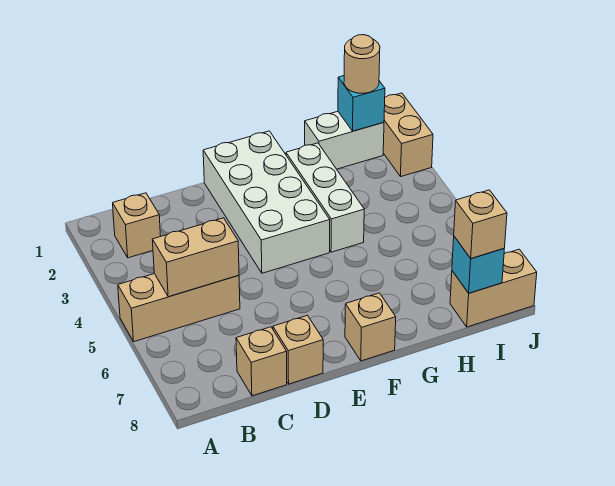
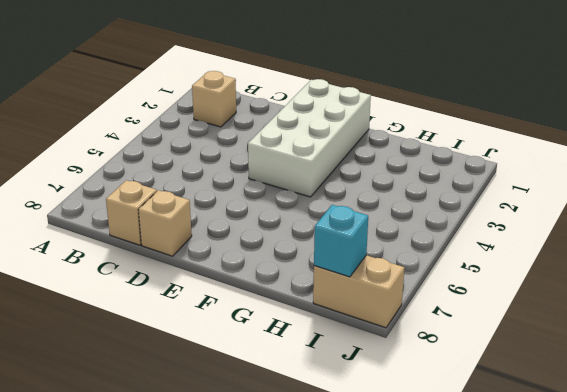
none -> tan 1x3 brick [118,274,240,342]
none -> tan 1x1 brick [345,293,396,361]
none -> white 1x3 brick [286,143,364,252]

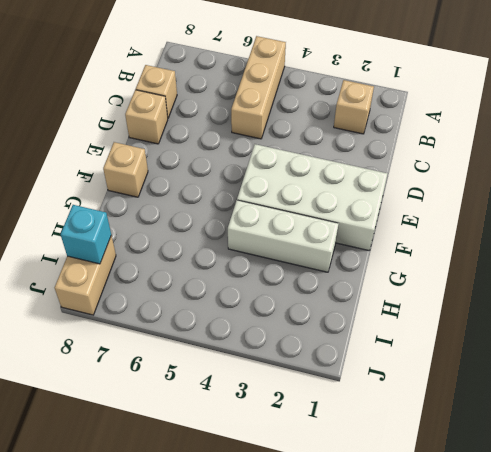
none -> white 1x2 brick [305,111,384,169]
none -> tan 1x2 brick [383,93,433,176]
none -> tan 1x2 brick [152,218,239,297]

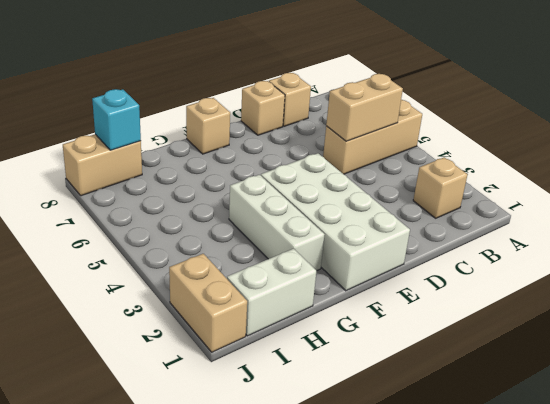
none -> cyan 1x1 brick [338,76,385,131]
none -> tan 1x1 round brick [344,35,380,93]
none -> tan 1x1 brick [454,190,507,259]

